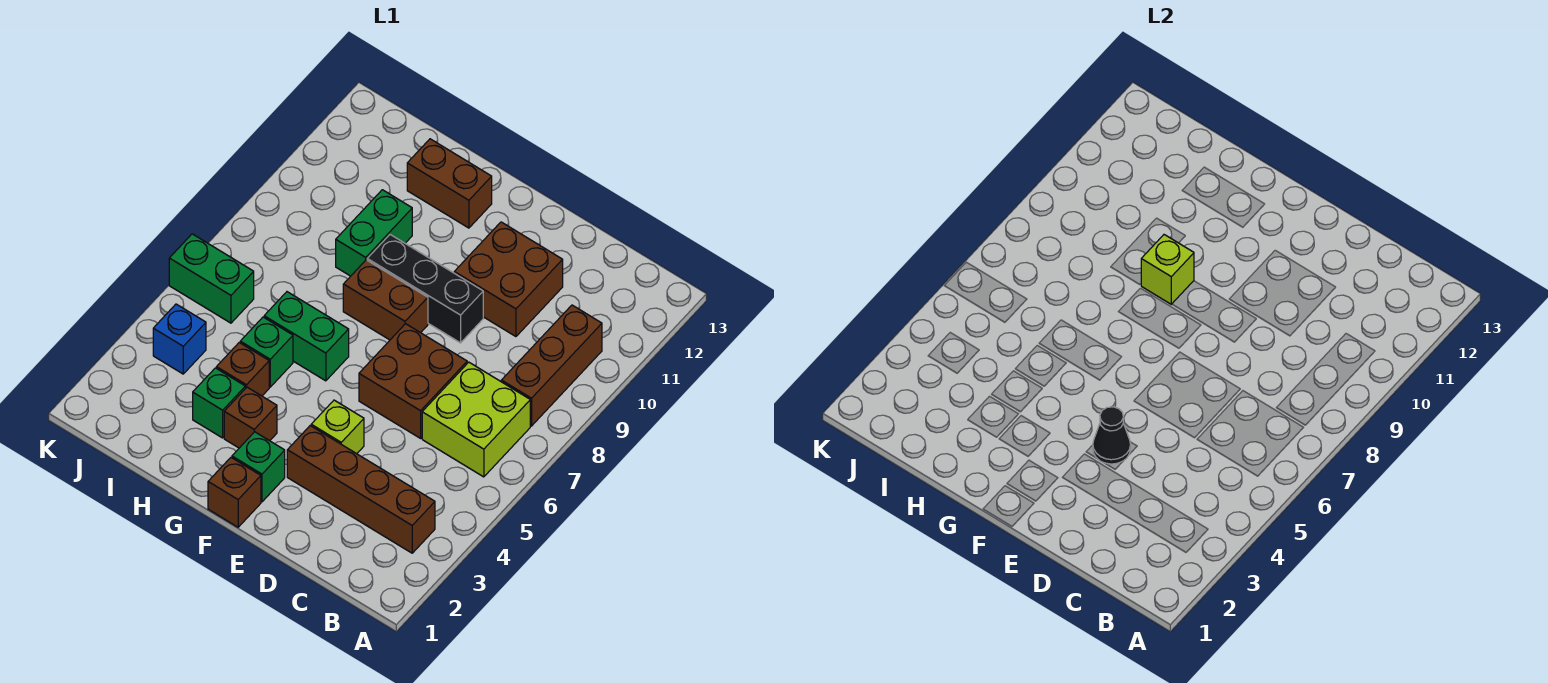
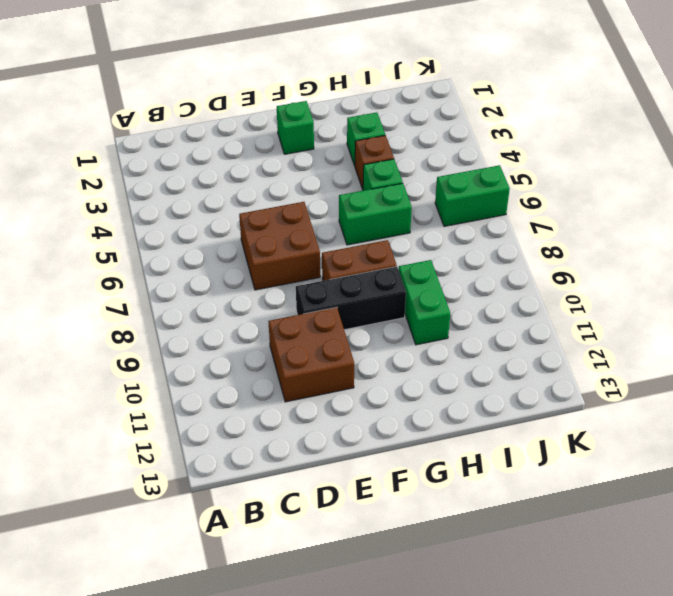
none -> brown 1x4 brick [287,426,435,553]
none -> lime 2x2 brick [422,362,530,477]
none -> brown 1x3 brick [501,305,602,426]

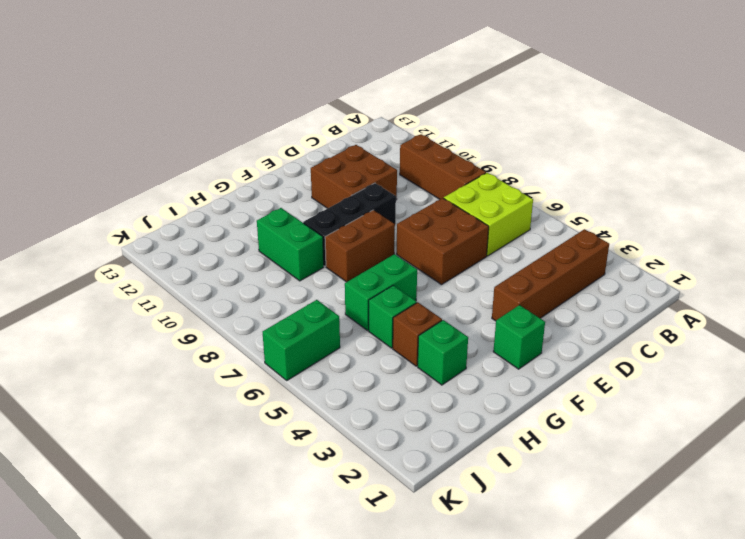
none -> lime 1x1 brick [311,400,364,454]
none -> brown 1x1 brick [208,458,261,527]
none -> brown 1x1 brick [224,387,277,448]

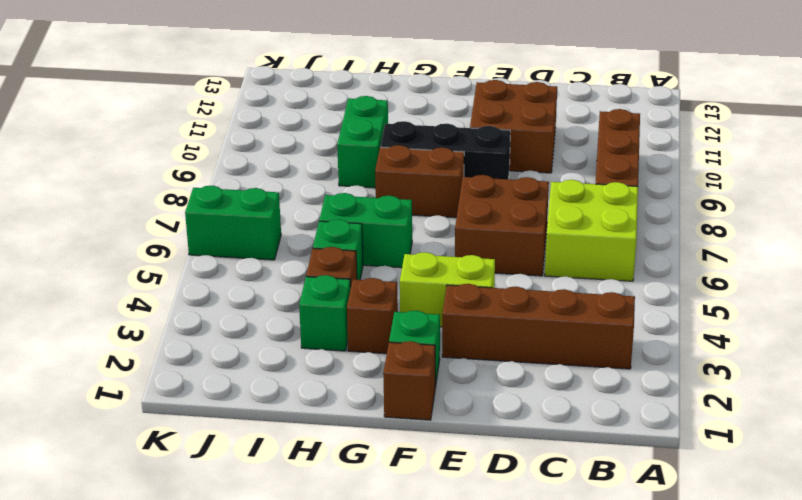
lime 1x2 brick [400,252,495,327] -> lime 1x1 brick [311,400,364,454]
none -> brown 1x2 brick [407,139,492,228]
none -> blue 1x1 brick [153,304,206,374]
none -> black 1x1 cone [1093,407,1131,464]

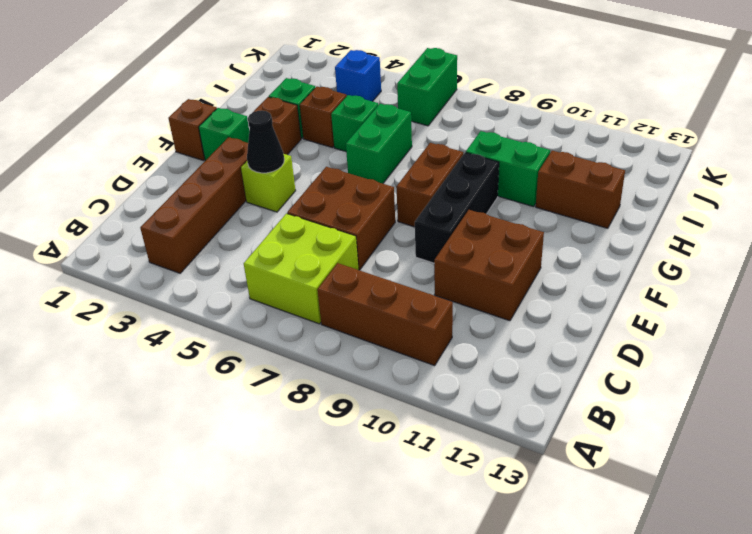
brown 1x2 brick [536,151,625,228] -> brown 1x2 brick turned to [407,139,492,228]
none -> lime 1x1 brick [1141,235,1194,304]

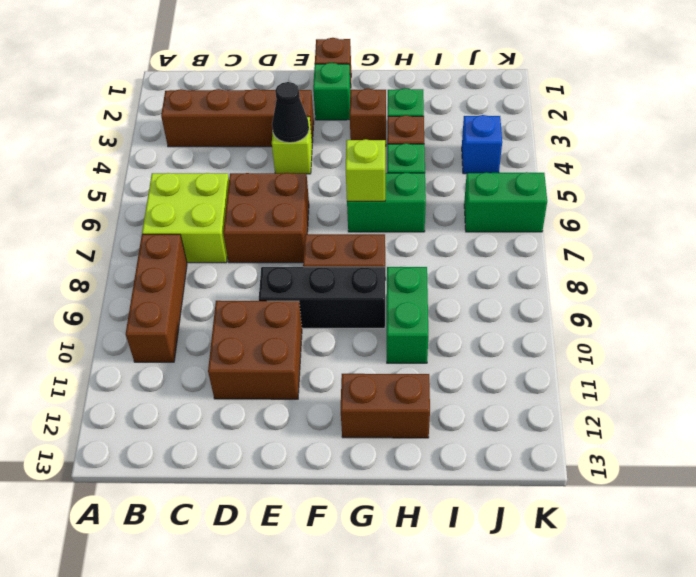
lime 1x1 brick [346,139,385,201] -> lime 1x1 brick moved to [1141,235,1194,304]

